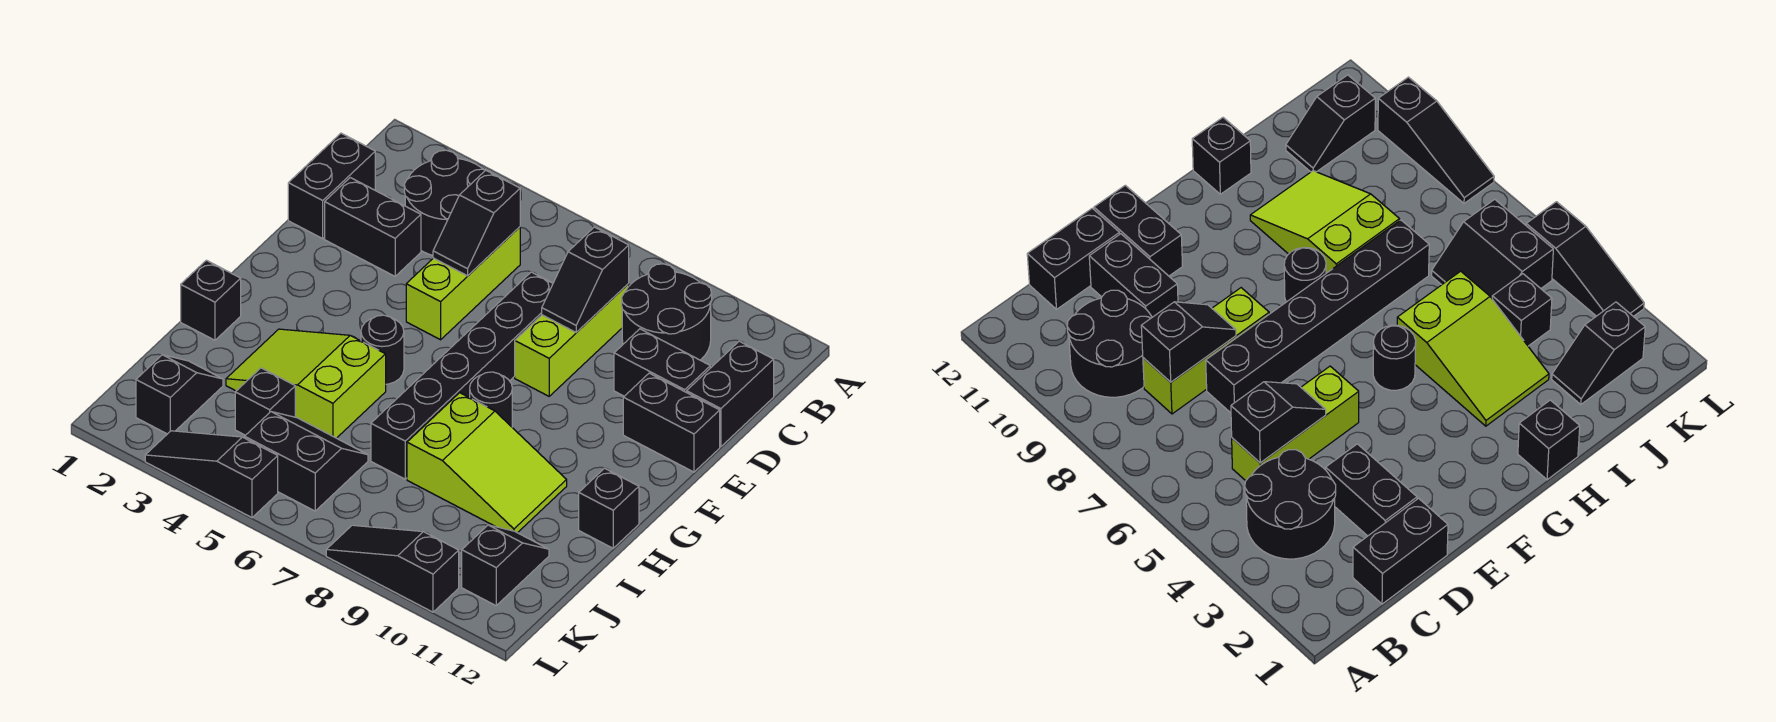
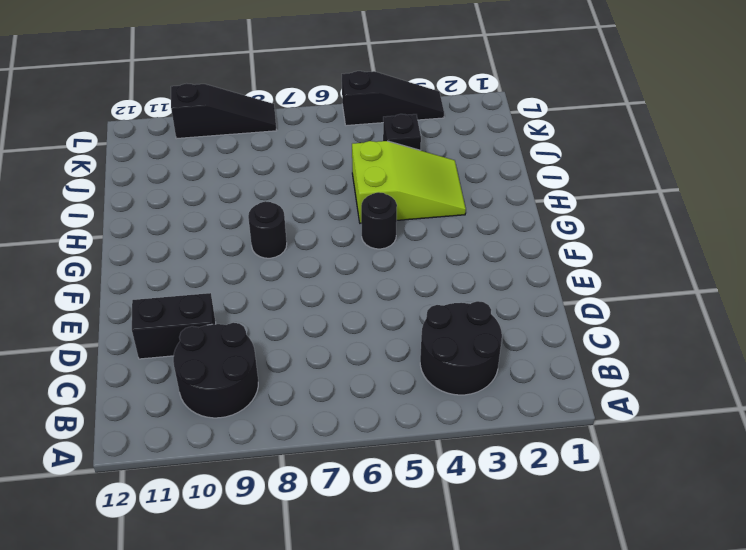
none -> black 1x2 brick [288,133,375,239]
none -> lime 1x3 brick [406,227,520,340]
none -> lime 1x3 brick [515,284,629,396]

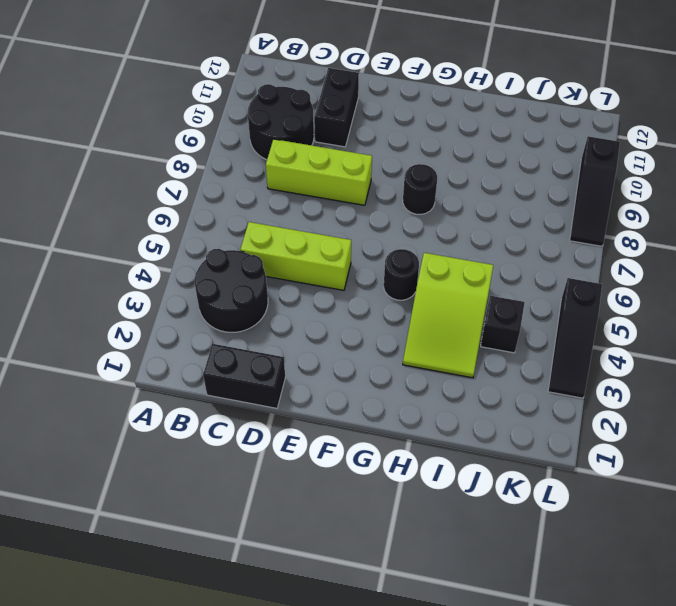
none -> black 1x2 brick [687,341,774,447]
none -> black 1x2 brick [325,178,421,276]
none -> black 1x6 brick [371,272,553,479]

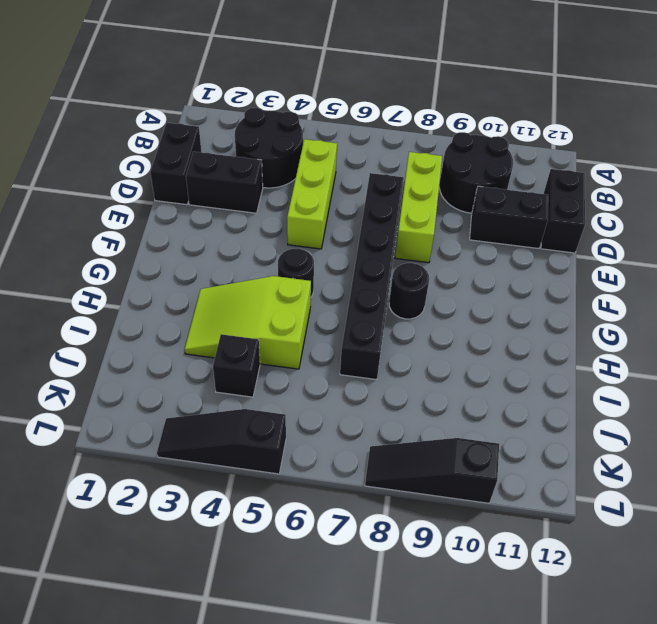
none -> black 1x2 brick [623,373,720,472]
none -> black 1x1 brick [181,260,241,340]
none -> lime 2x3 slope [407,393,567,533]

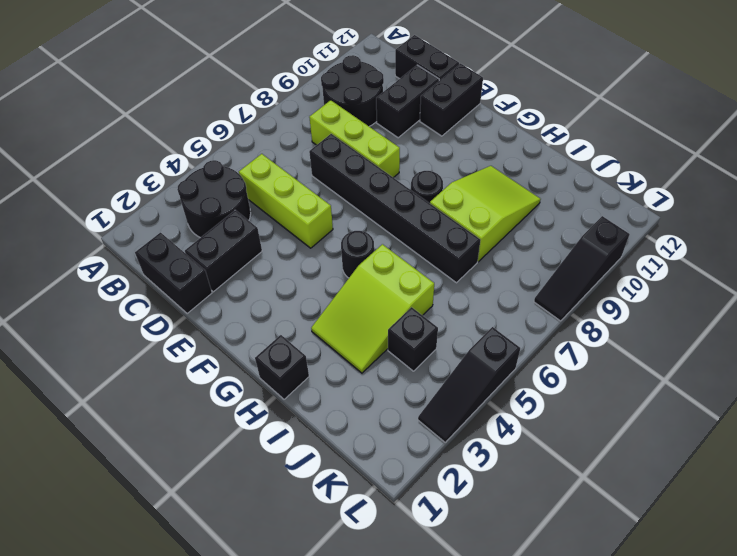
none -> black 1x1 brick [579,468,639,548]
none -> black 1x2 slope [136,355,223,434]
none -> black 2x2 slope [245,412,368,511]

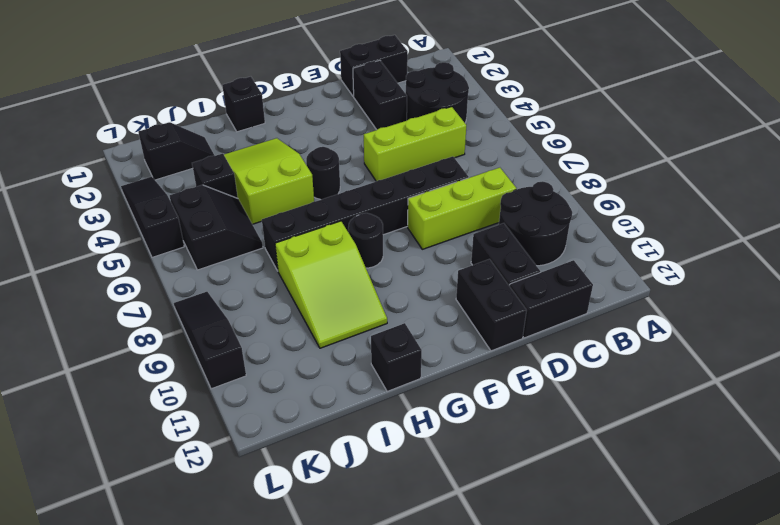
none -> black 1x2 slope [462,525,549,606]
none -> black 1x2 slope [433,170,520,276]
none -> black 1x2 slope [542,227,629,332]

